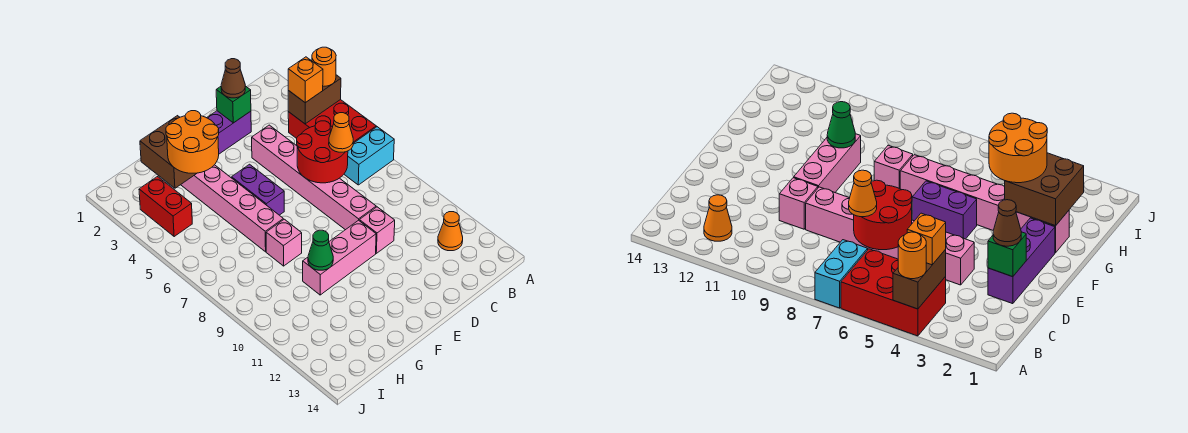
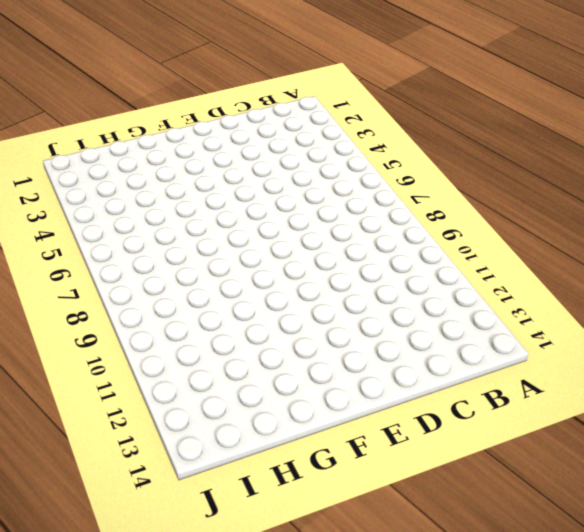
none -> red 2x3 brick [288,100,376,143]
none -> cyan 1x2 brick [344,127,394,185]
none -> orange 1x1 cone [438,212,463,251]

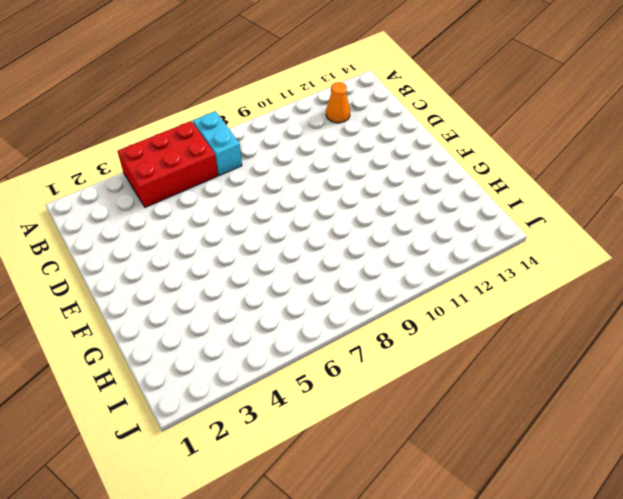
none -> purple 1x3 brick [207,111,251,154]
none -> pink 1x6 brick [252,125,376,230]
none -> pink 1x1 brick [359,207,395,253]

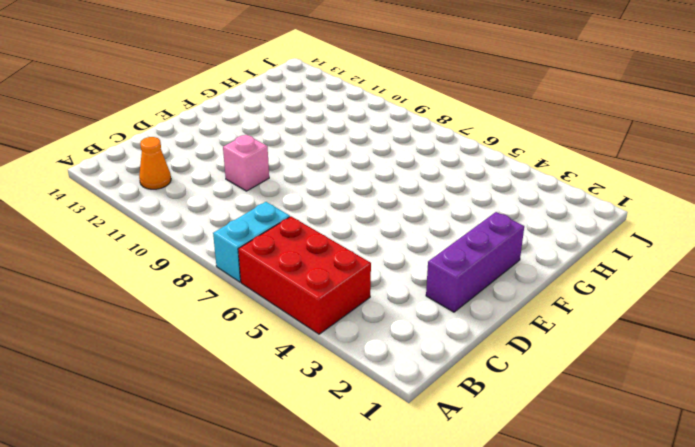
none -> pink 1x6 brick [252,125,376,230]
none -> pink 1x3 brick [303,220,376,295]
none -> purple 1x2 brick [232,164,284,215]

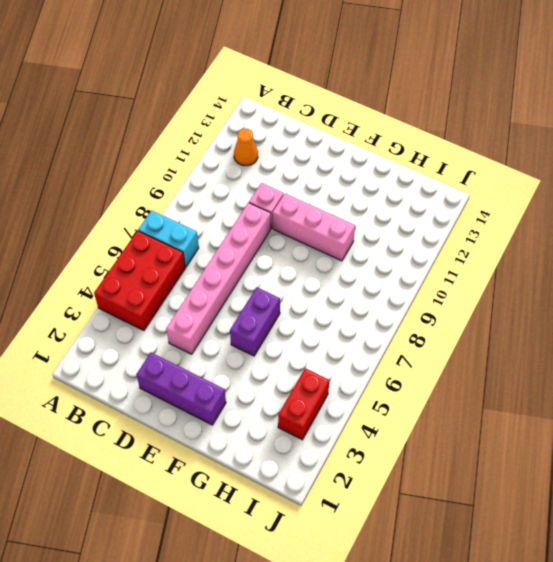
none -> pink 1x6 brick [181,165,283,252]
none -> pink 1x1 brick [266,219,302,266]
none -> brown 1x2 brick [288,75,341,124]

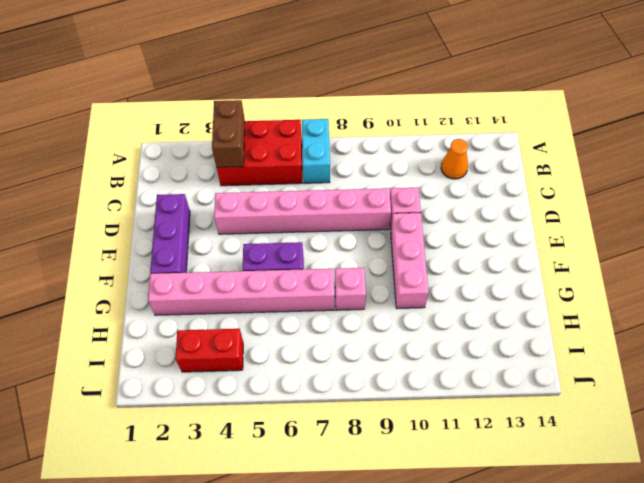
none -> red 2x2 round brick [297,121,348,183]
none -> green 1x1 brick [216,86,251,123]
none -> brown 2x2 brick [140,116,197,188]

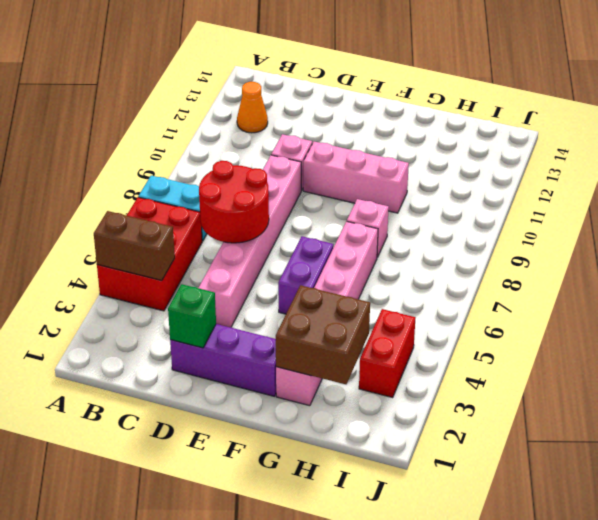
none -> green 1x1 cone [308,230,333,270]
none -> orange 1x1 round brick [312,47,336,86]
none -> orange 1x1 brick [288,57,323,103]

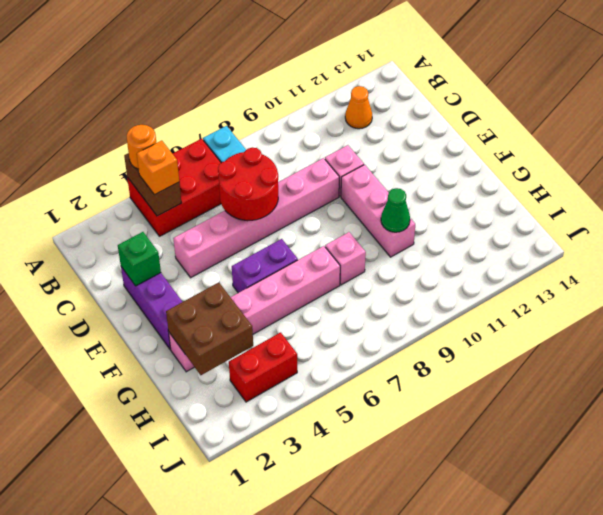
none -> orange 1x1 cone [329,113,353,152]
none -> brown 1x1 cone [221,59,245,98]
none -> orange 2x2 round brick [166,111,219,173]

